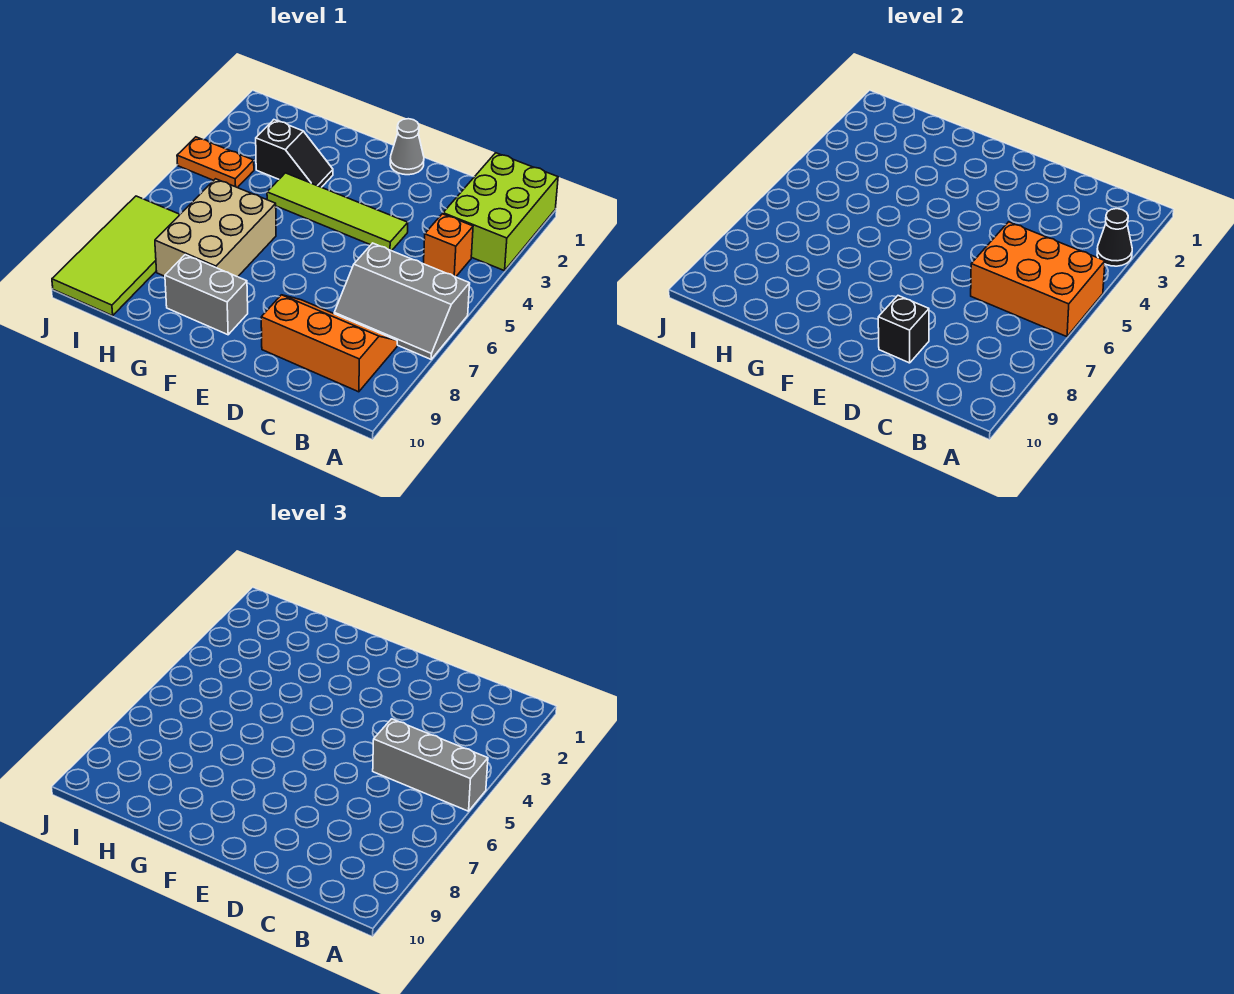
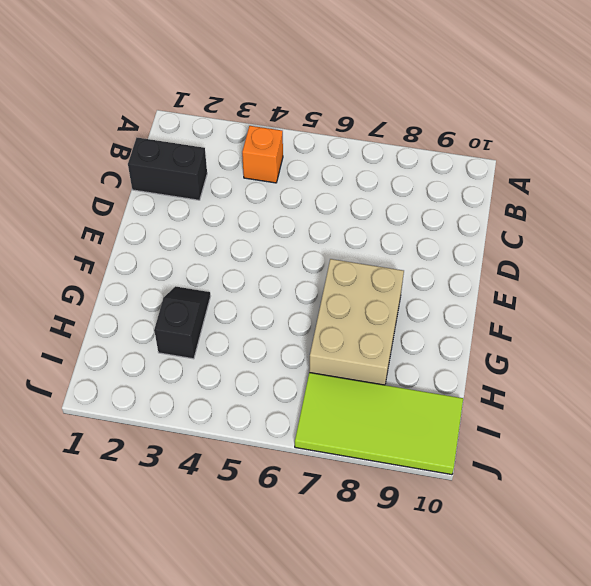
black 1x2 brick [128,138,207,200] -> none
tan 2x3 brick [309,259,404,385] -> tan 2x3 brick turned to [155,179,276,277]
none -> lime 2x3 brick [443,153,558,271]
none -> grey 2x3 slope [334,243,470,359]
none -> orange 2x3 slope [261,295,397,392]

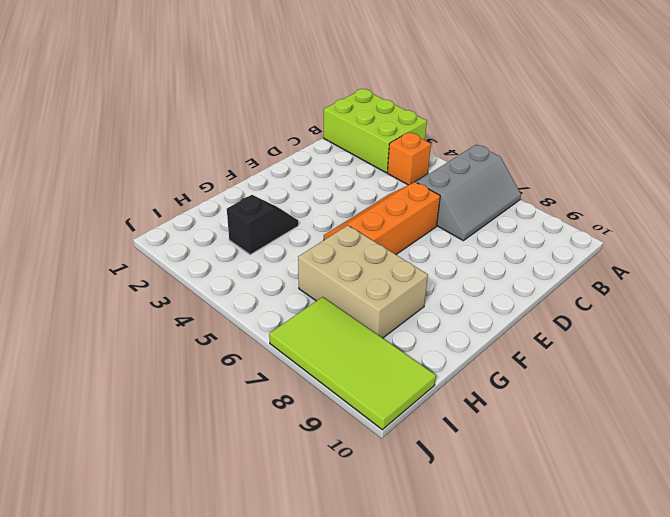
orange 2x3 slope [324,182,440,254] -> orange 2x3 slope moved to [261,295,397,392]
none -> lime 1x4 tile [267,173,408,251]
none -> grey 1x1 cone [390,119,424,175]
none -> grey 1x2 brick [165,255,248,335]

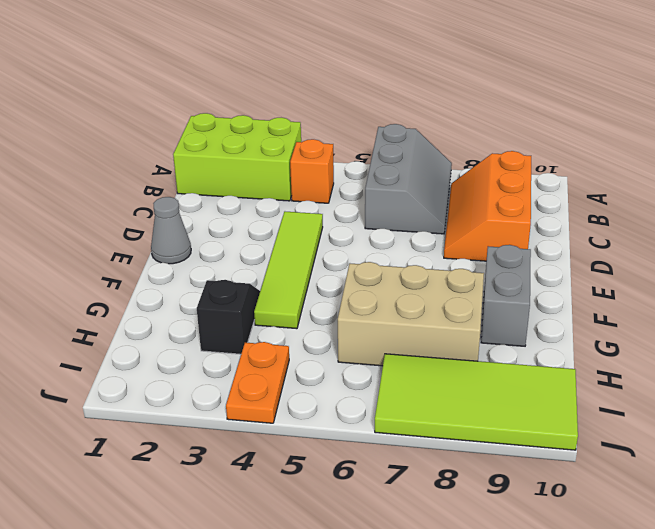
none -> black 1x1 cone [1097,209,1132,266]
none -> orange 2x3 brick [971,222,1105,337]
none -> black 1x1 brick [878,296,929,363]

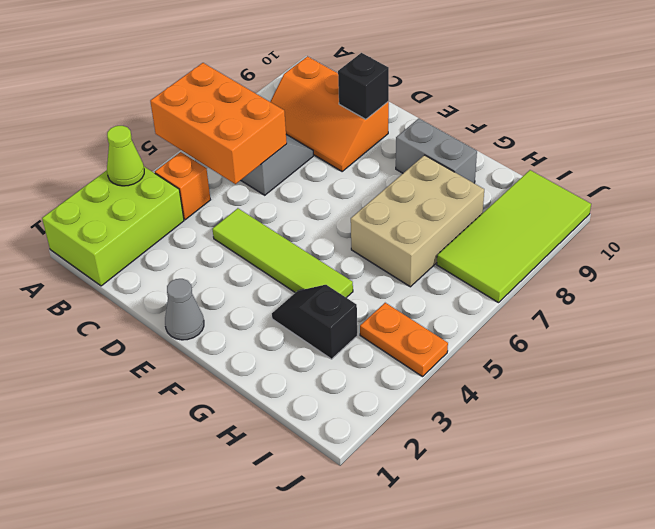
lime 1x1 cone [107,126,144,186] -> black 1x1 cone [1097,209,1132,266]
none -> grey 1x3 brick [373,719,488,811]

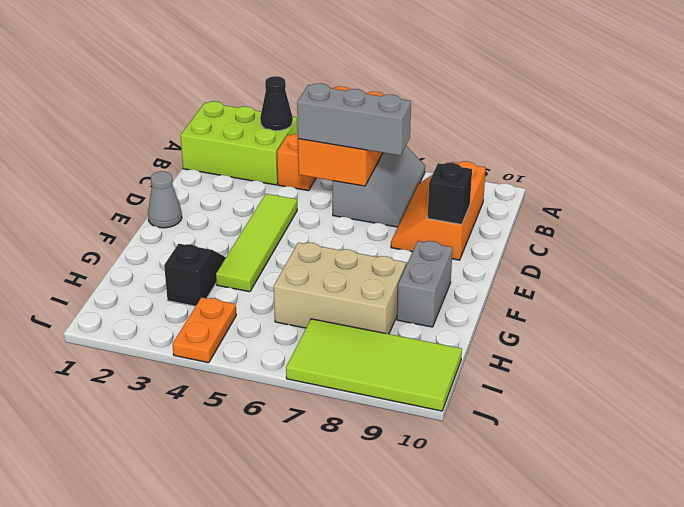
grey 1x3 brick [297,84,411,156] -> grey 1x3 brick turned to [373,719,488,811]

